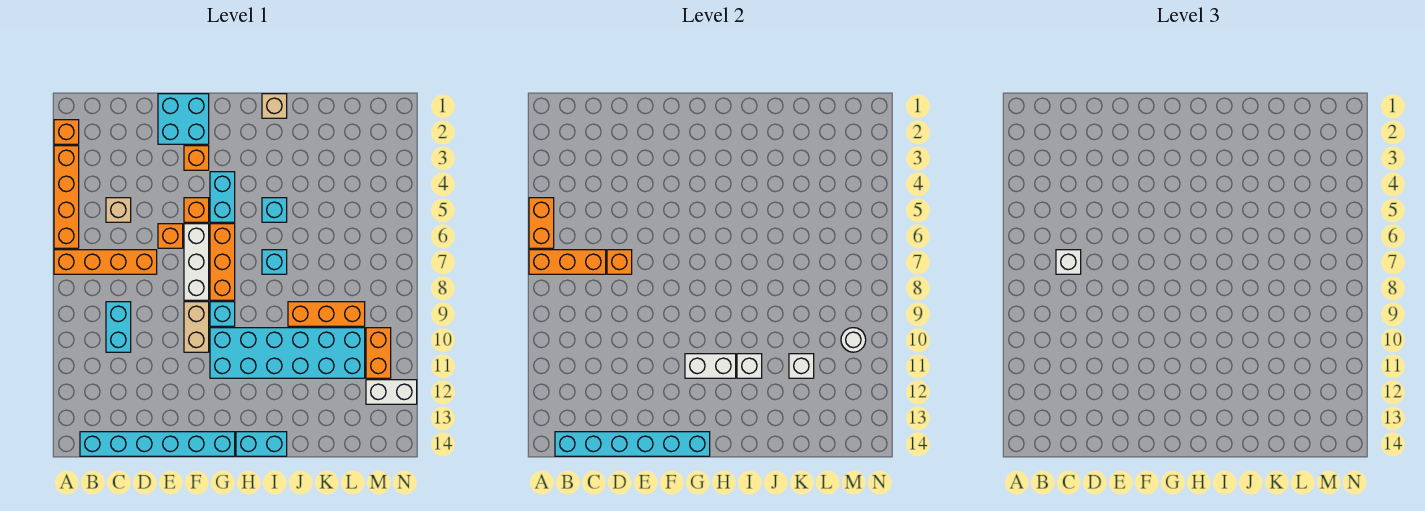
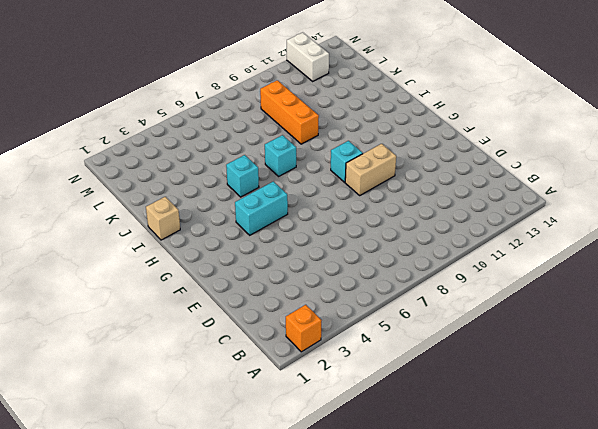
none -> orange 1x4 brick [54,146,79,248]
none -> orange 1x4 brick [54,250,157,274]
none -> cyan 1x6 brick [80,432,235,456]
none -> tan 1x1 brick [106,198,131,222]

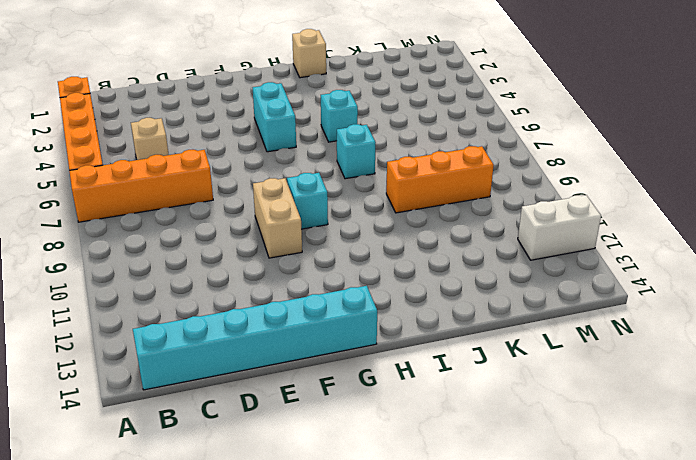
none -> cyan 1x2 brick [106,302,131,352]
none -> cyan 2x2 brick [158,94,209,144]
none -> orange 1x1 brick [158,224,183,248]
none -> orange 1x1 brick [184,146,209,170]

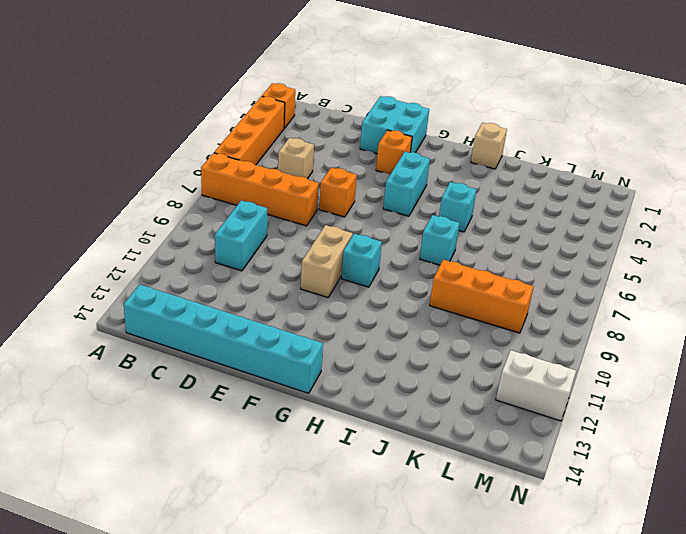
none -> orange 1x1 brick [184,198,209,222]
none -> white 1x3 brick [184,224,209,300]
none -> orange 1x3 brick [210,224,235,300]
none -> cyan 2x6 brick [210,328,365,378]

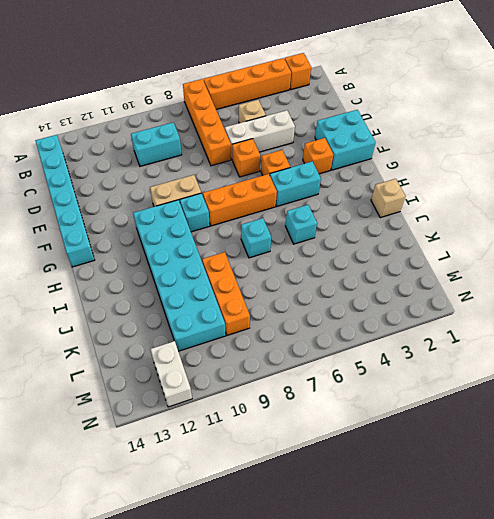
white 1x3 brick [225,110,295,159] -> white 1x3 brick moved to [184,224,209,300]
none -> cyan 1x2 brick [236,432,287,456]
none -> orange 1x2 brick [366,328,391,378]
none -> orange 1x2 brick [529,198,554,248]
none -> orange 1x3 brick [529,250,606,274]

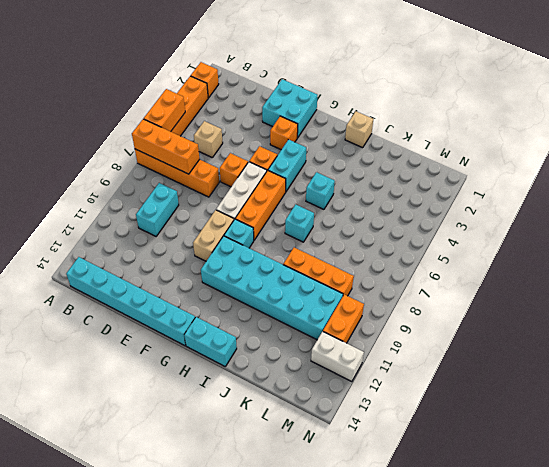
none -> cyan 1x6 brick [555,432,710,456]
none -> orange 1x1 brick [607,250,632,274]
none -> white 1x2 brick [685,354,736,378]
none -> white 1x1 brick [737,354,762,378]

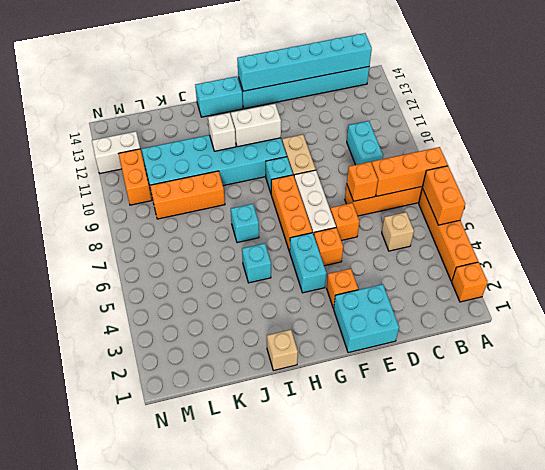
none -> white 1x1 brick [789,354,814,378]
none -> white 1x1 round brick [841,328,866,352]
none -> white 1x1 brick [1056,250,1081,274]

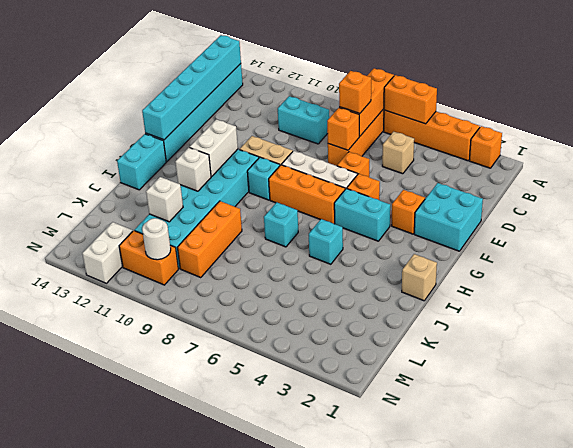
orange 1x1 brick [339,71,371,114] -> white 1x1 brick [1056,250,1081,274]

